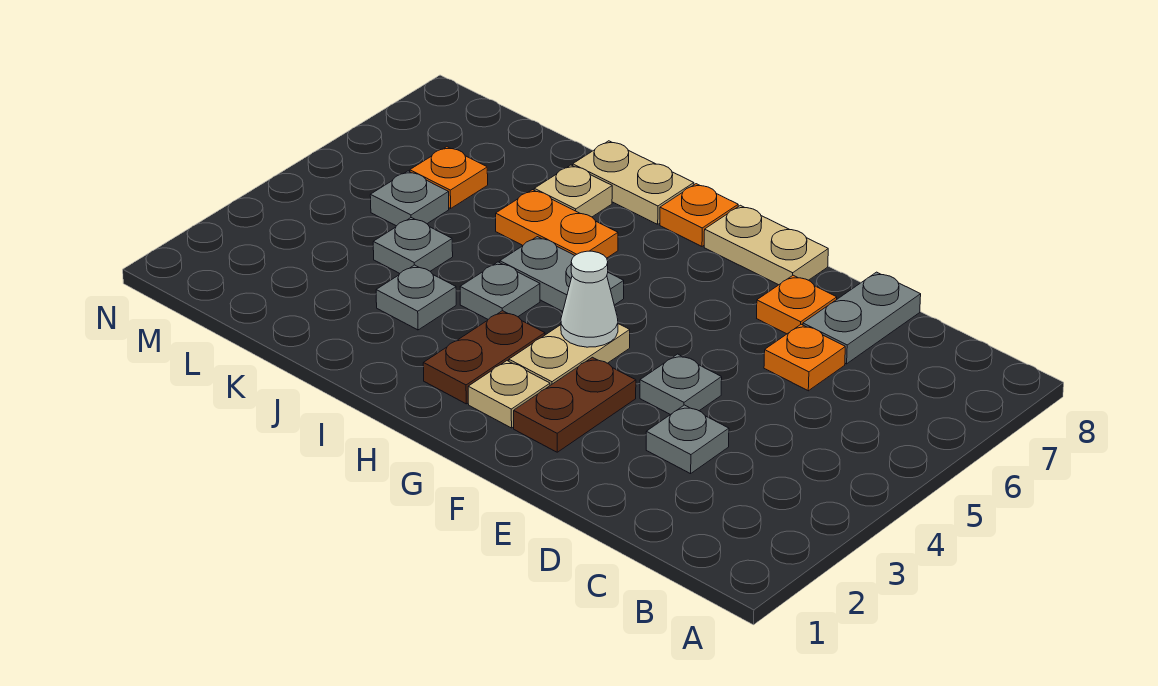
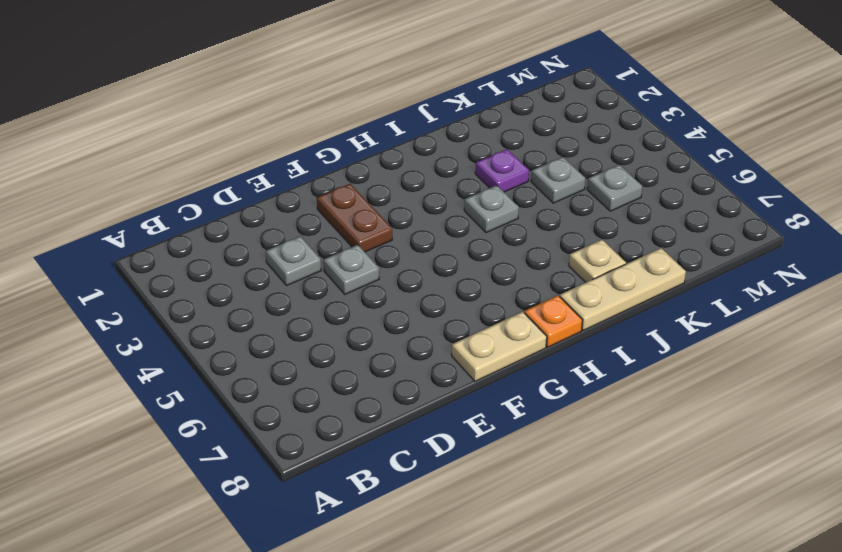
tan 1x3 plate [560,248,686,331] -> tan 1x2 plate [573,141,694,224]
purple 1x1 plate [475,149,529,192] -> grey 1x1 plate [376,265,456,330]
none -> orange 1x1 plate [764,324,845,391]
none -> grey 1x2 plate [803,272,921,364]
none -> orange 1x1 plate [757,275,837,334]

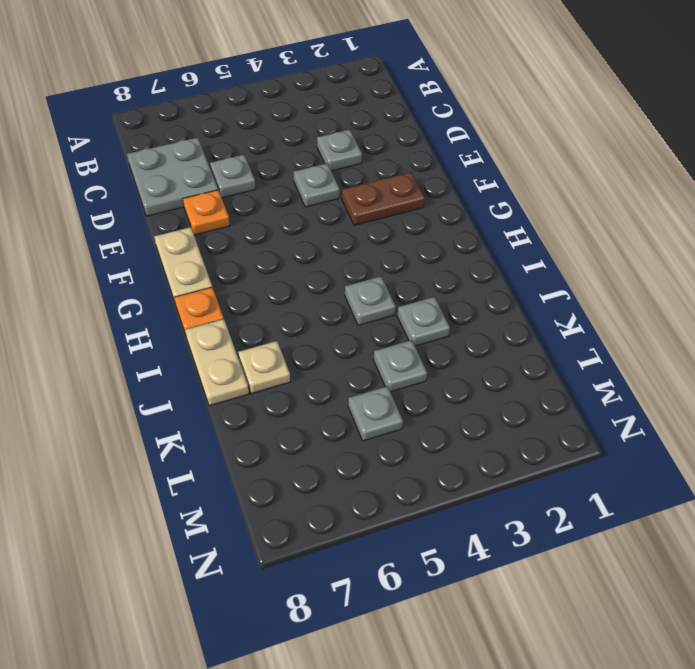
grey 2x2 plate [127,137,218,216] -> grey 1x2 plate [803,272,921,364]
grey 1x1 plate [210,155,256,198] -> orange 1x1 plate [764,324,845,391]
none -> tan 1x1 plate [468,361,550,428]
none -> tan 1x2 plate [509,324,630,385]
none -> brown 1x2 plate [423,311,545,404]

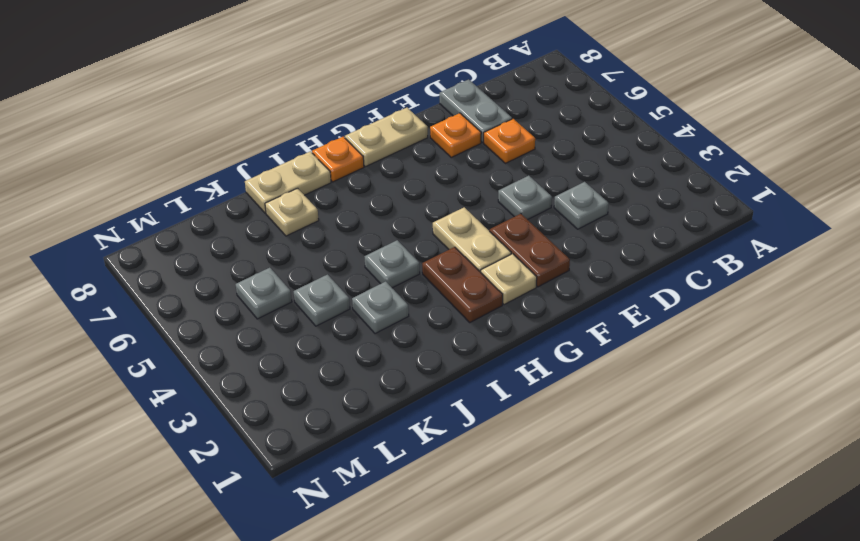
none -> grey 1x2 plate [500,237,624,311]
none -> orange 1x2 plate [496,190,618,258]
none -> orange 1x1 plate [410,147,488,208]

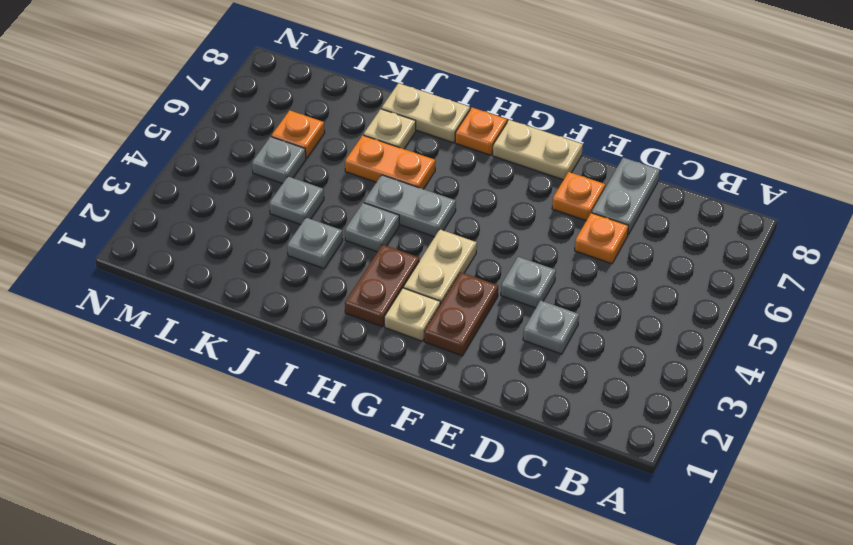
none -> white 1x1 cone [561,251,618,347]

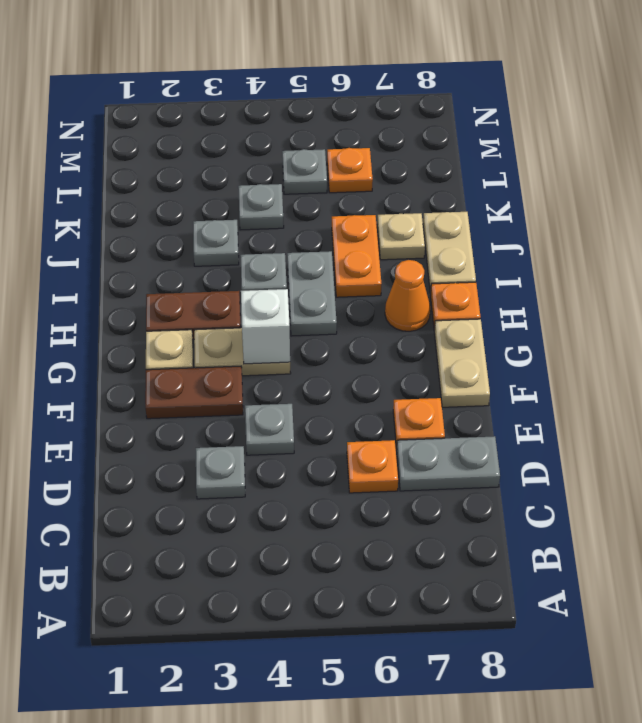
white 1x1 brick [241,289,290,364] -> white 1x1 cone [561,251,618,347]
orange 1x1 cone [385,260,430,331] -> none

